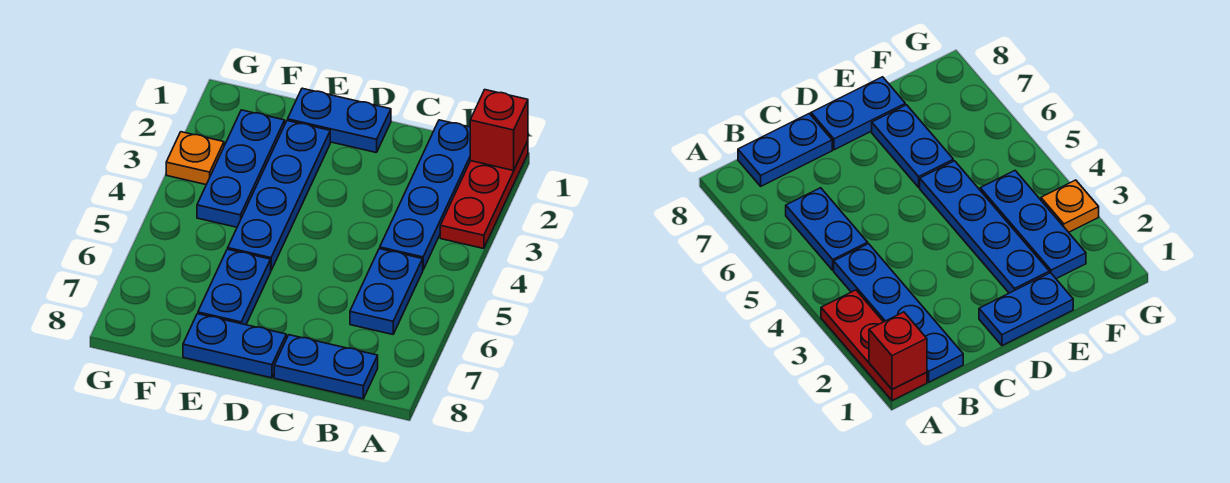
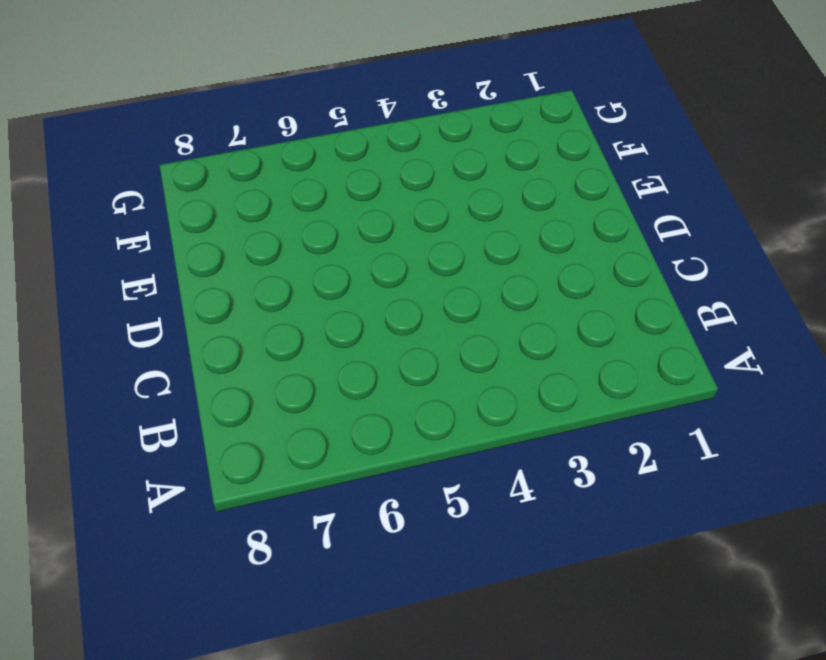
none -> red 1x3 plate [440,141,528,249]
none -> blue 1x4 plate [380,120,470,269]

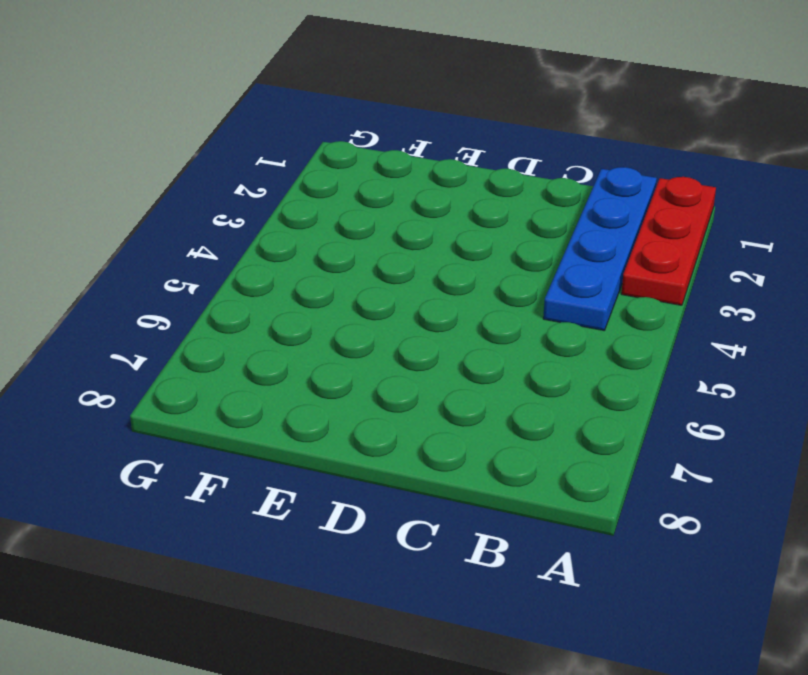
none -> blue 1x2 plate [350,249,423,334]
none -> blue 1x2 plate [274,335,378,399]

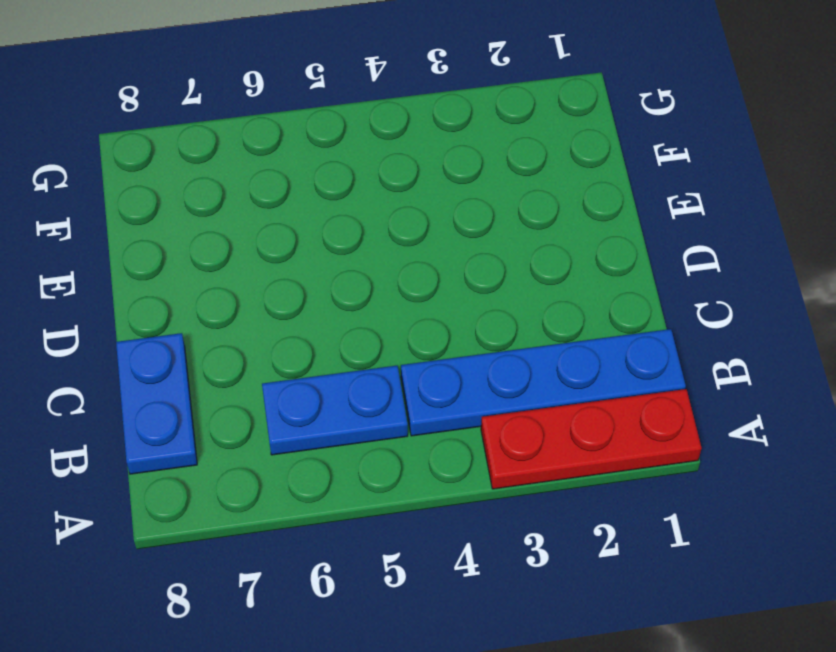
none -> blue 1x2 plate [288,88,391,153]
none -> blue 1x2 plate [183,314,286,378]

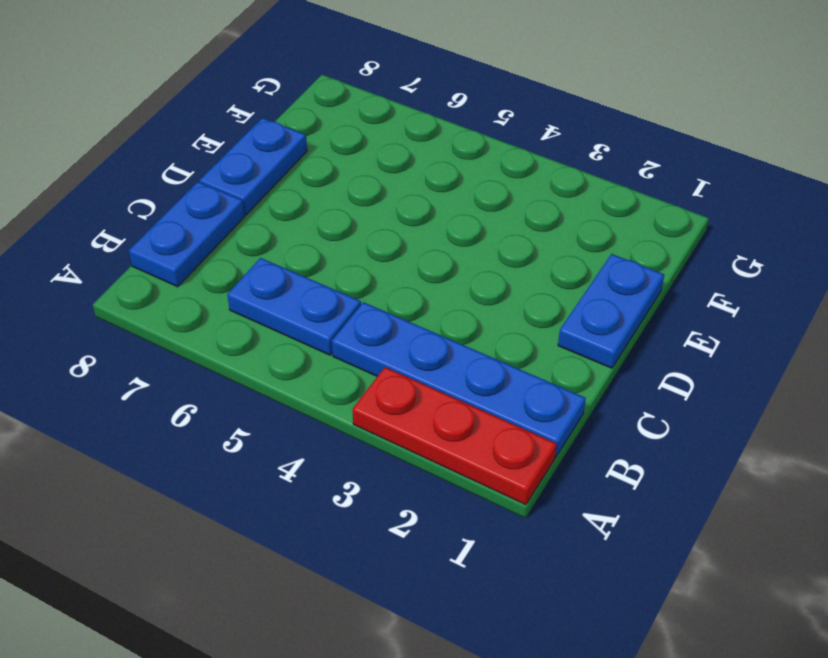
none -> blue 1x4 plate [228,121,330,270]
none -> blue 1x2 plate [198,249,271,325]

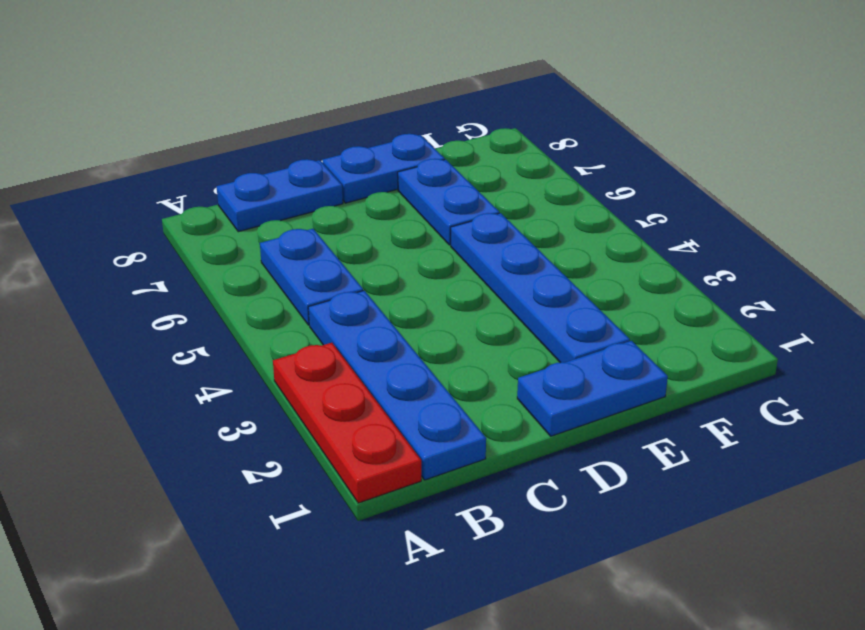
none -> blue 1x3 plate [197,110,285,227]
none -> orange 1x1 plate [166,132,224,185]

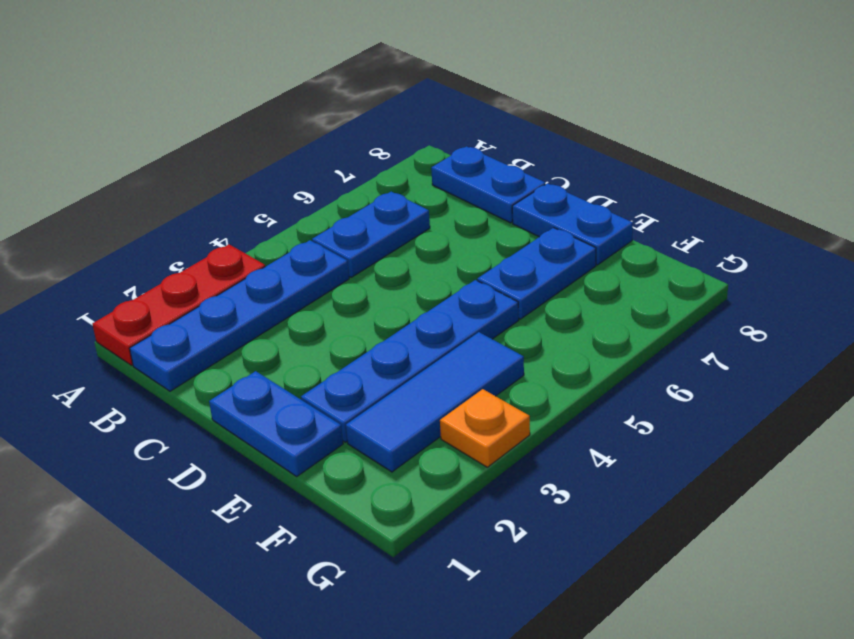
blue 1x3 tile [346,332,524,472] -> blue 1x3 plate [197,110,285,227]
none -> red 1x1 brick [470,90,528,170]

